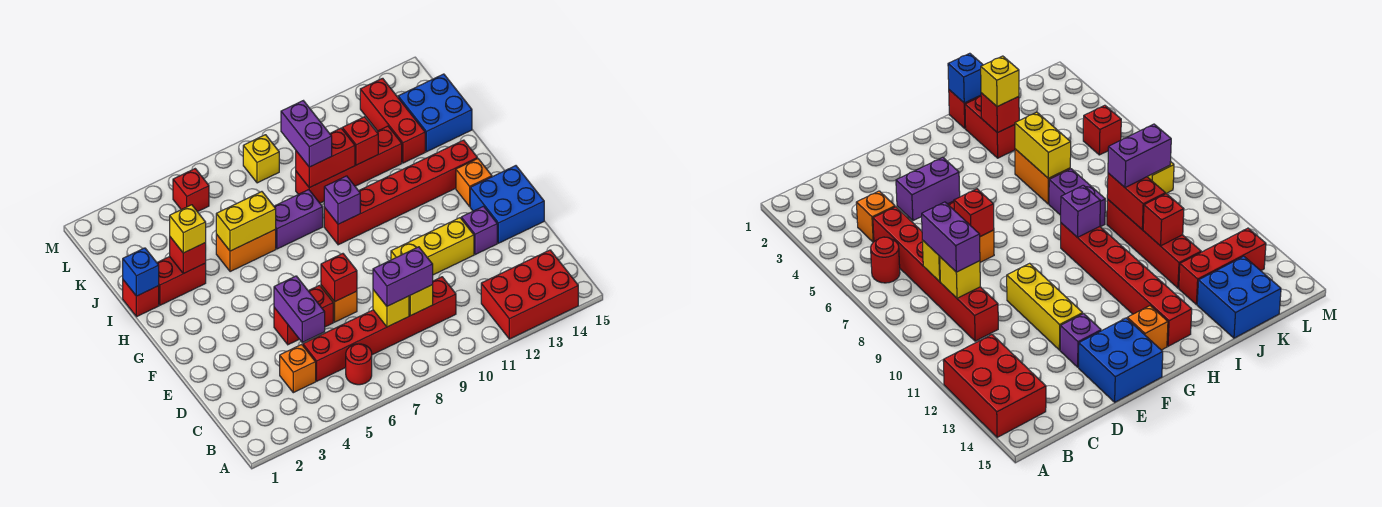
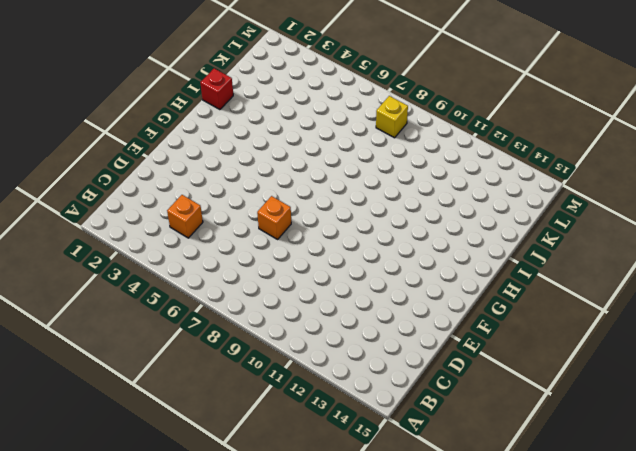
none -> red 2x3 brick [481,250,578,339]
none -> red 1x1 round brick [346,344,372,385]
none -> red 1x6 brick [303,277,456,381]
none -> red 1x2 brick [274,285,333,345]

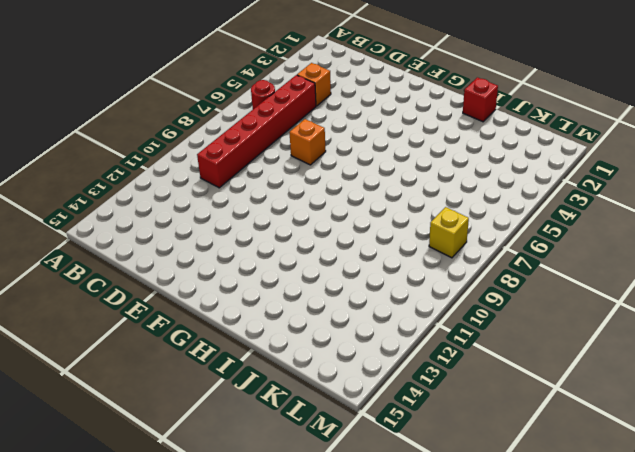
none -> red 2x3 brick [481,250,578,339]
none -> red 1x2 brick [274,285,333,345]
none -> yellow 1x3 brick [391,218,474,275]
none -> purple 1x1 brick [461,206,497,255]

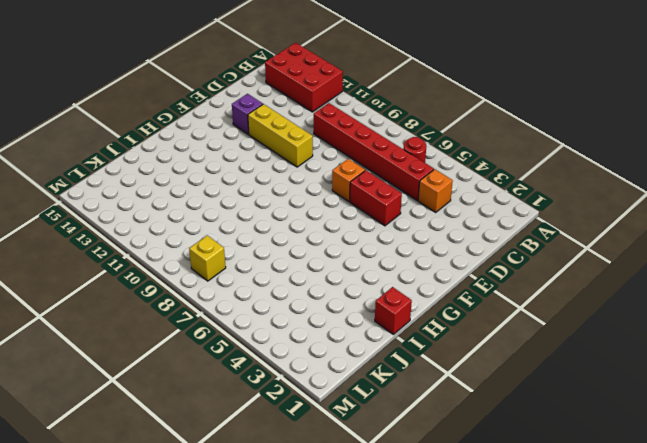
none -> blue 2x2 brick [470,166,544,243]
none -> orange 1x1 brick [456,159,492,206]
none -> red 1x6 brick [324,140,477,245]
none -> red 1x2 brick [157,257,206,305]

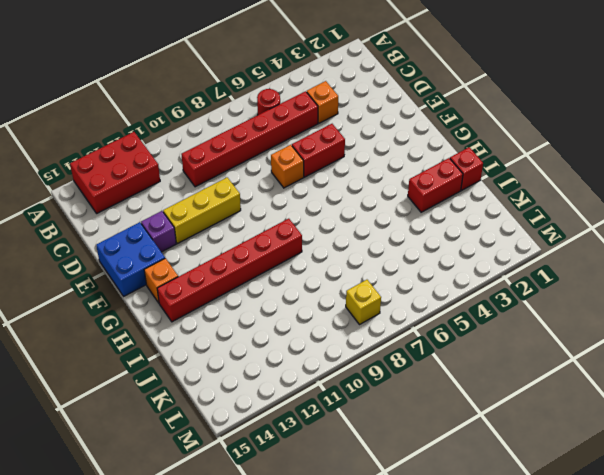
none -> orange 1x2 brick [216,230,276,272]
none -> purple 1x2 brick [274,190,323,249]
none -> red 1x4 brick [296,126,402,203]
none -> red 1x3 brick [360,78,425,163]

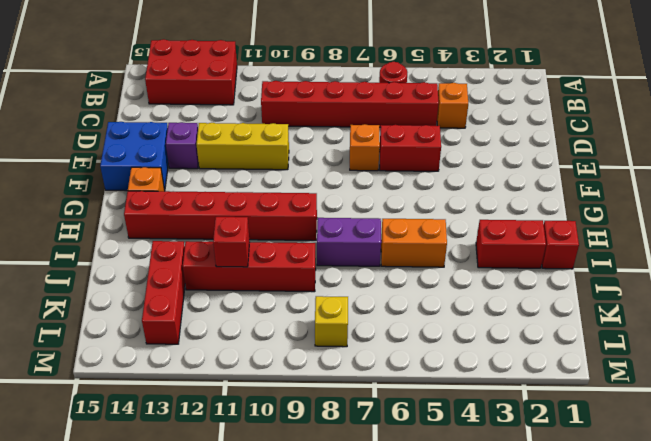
none -> blue 2x2 brick [398,74,472,152]
none -> red 1x1 brick [173,169,209,212]
none -> yellow 1x1 brick [373,290,409,327]
none -> yellow 1x1 brick [409,285,433,316]

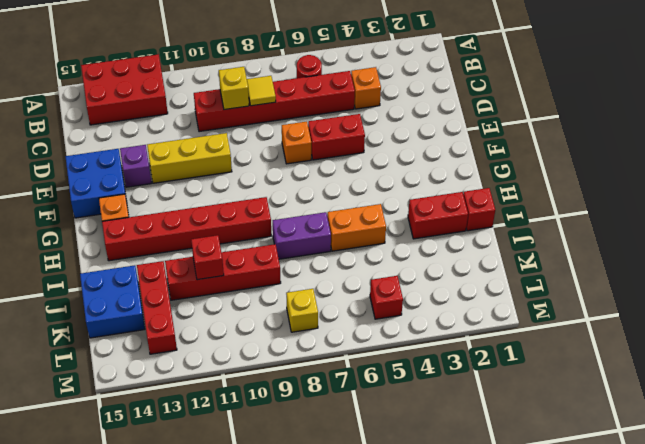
yellow 1x1 tile [247,76,276,106] -> yellow 1x1 brick [373,290,409,327]
none -> purple 1x2 brick [274,276,325,342]
none -> red 1x1 brick [321,254,357,302]
none -> purple 1x1 brick [324,176,360,224]
none -> blue 1x1 brick [123,248,159,296]

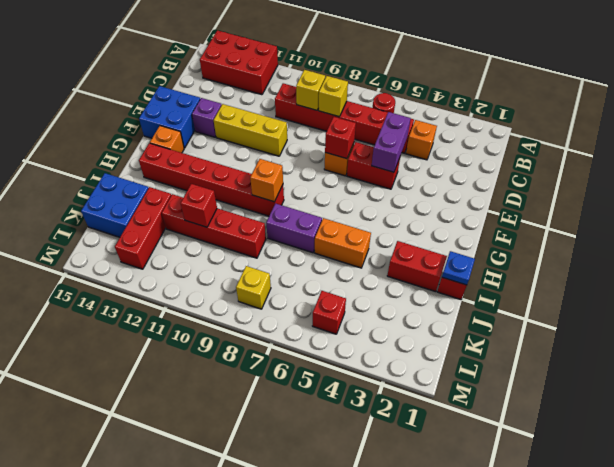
orange 1x1 brick [250,159,283,202] -> purple 1x1 brick [324,176,360,224]
blue 1x1 plate [442,251,475,285] -> blue 1x1 brick [123,248,159,296]
none -> red 1x1 brick [170,237,206,274]
none -> yellow 1x2 brick [216,192,276,251]
none -> red 1x2 brick [296,128,355,188]
none -> purple 1x2 brick [373,247,433,306]

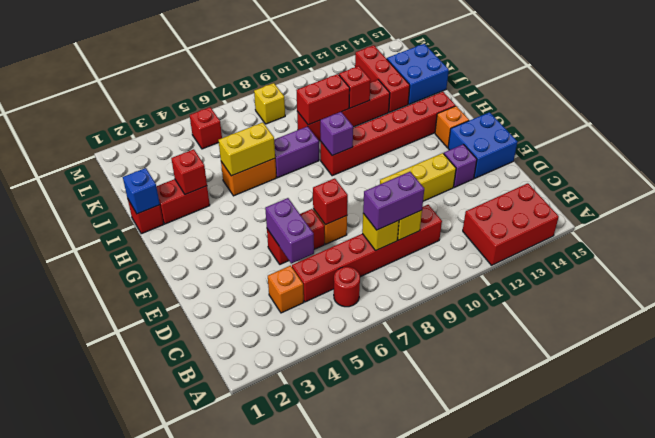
none -> yellow 1x1 brick [170,205,206,253]
none -> purple 1x2 brick [281,101,332,167]

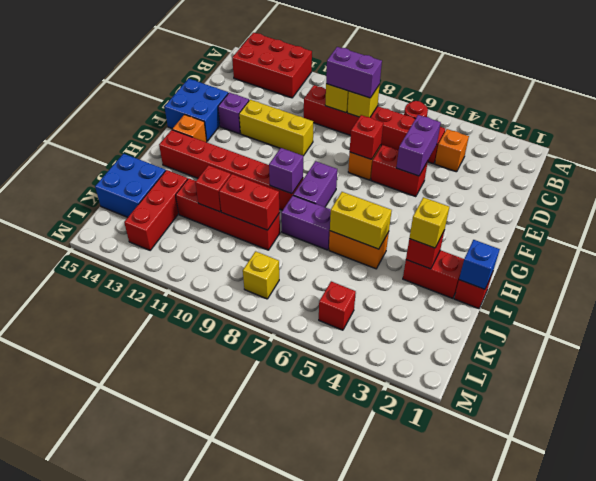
purple 1x2 brick [293,161,337,207] -> purple 1x2 brick moved to [281,101,332,167]

